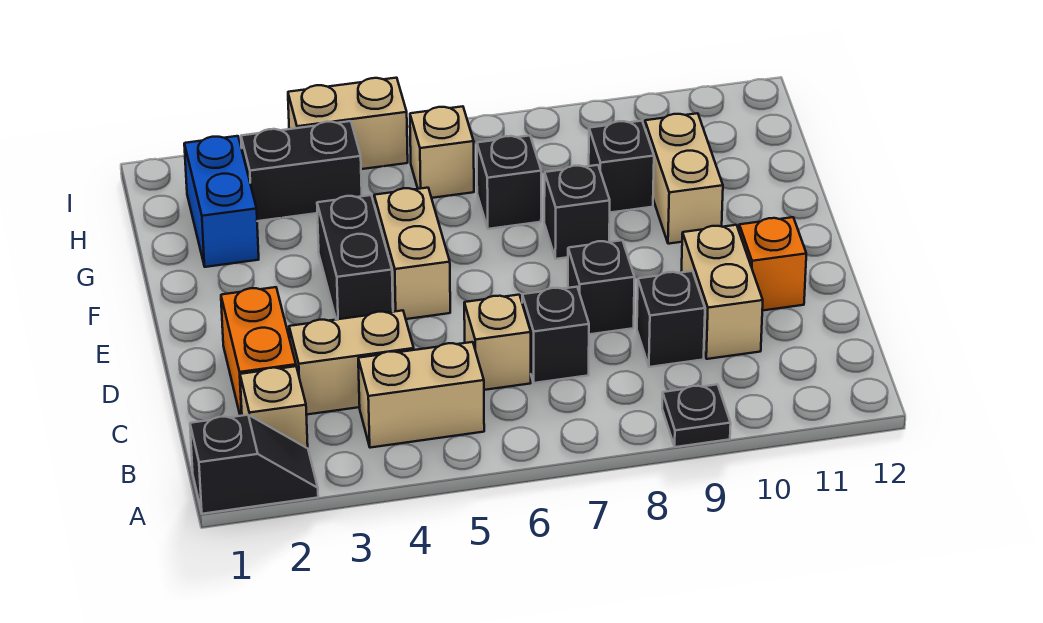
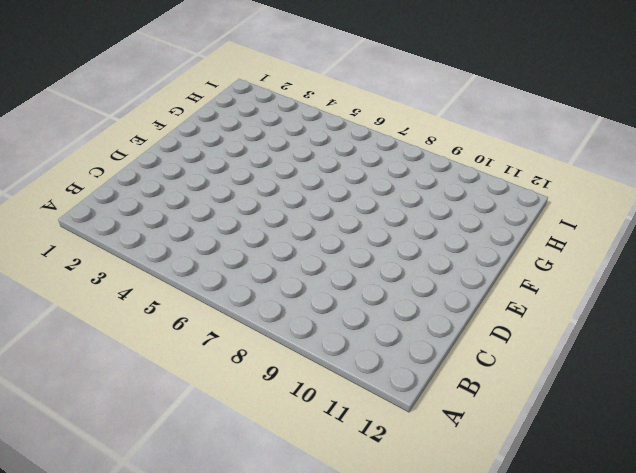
none -> black 1x2 slope [190,415,318,514]
none -> black 1x1 plate [662,384,731,447]
none -> tan 1x1 brick [240,366,308,448]

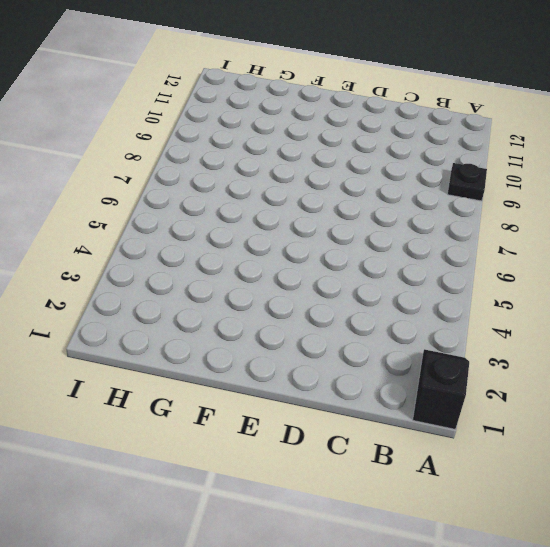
none -> tan 1x1 brick [240,366,308,448]
none -> tan 1x2 brick [358,342,484,448]
none -> orange 1x2 brick [221,287,296,416]

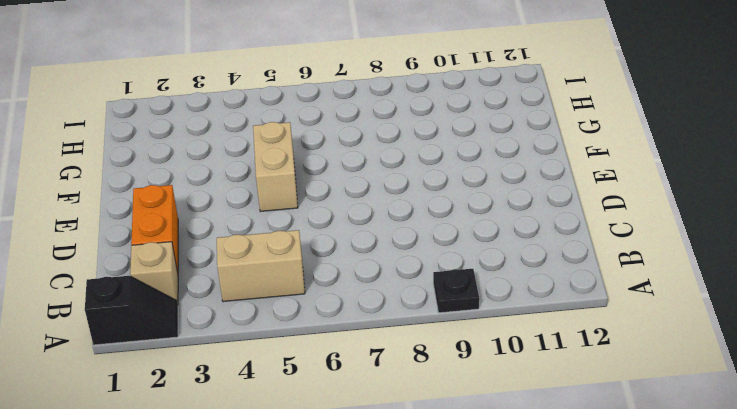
none -> tan 1x2 brick [289,310,414,415]
none -> tan 1x1 brick [464,295,531,390]
none -> black 1x1 brick [522,287,589,383]

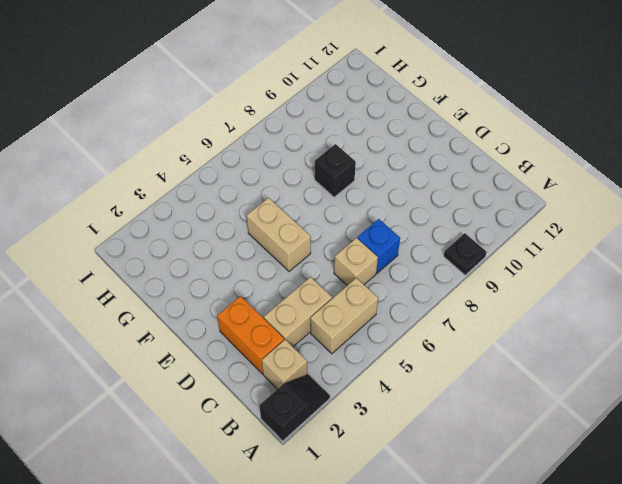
blue 1x1 brick [357,219,400,273] -> black 1x1 brick [522,287,589,383]
none -> black 1x1 brick [637,271,705,367]
none -> tan 1x2 brick [681,225,763,359]
none -> black 1x1 brick [568,240,635,334]

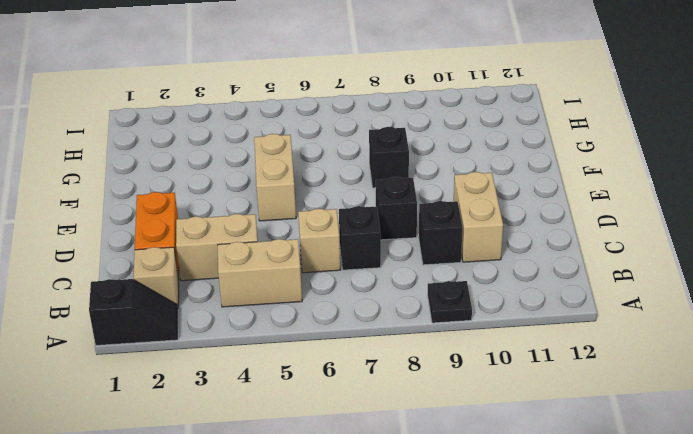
none -> orange 1x1 brick [739,217,806,311]
none -> black 1x2 brick [317,195,393,319]
none -> tan 1x2 brick [645,113,723,244]

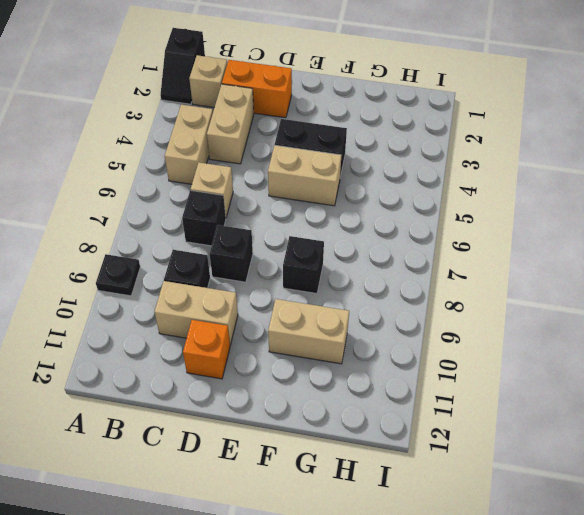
none -> blue 1x2 brick [184,136,259,267]
none -> black 1x1 brick [477,136,541,229]
none -> black 1x1 brick [589,121,654,213]

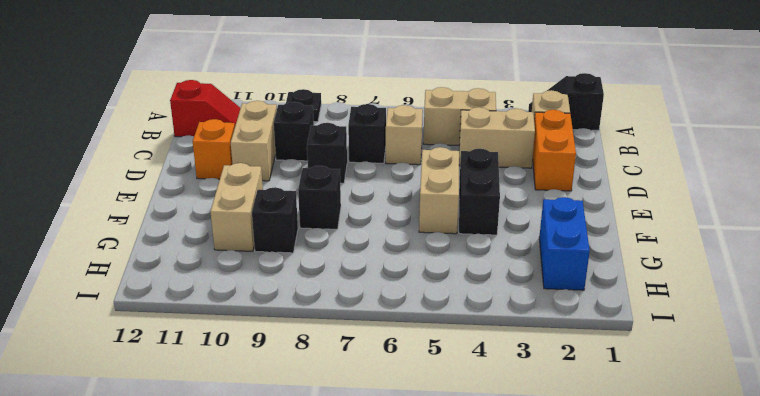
red 1x2 slope [170,80,240,137] -> none
none -> black 1x1 brick [477,136,541,229]
none -> black 1x2 brick [241,121,362,221]
none -> tan 1x1 brick [410,106,474,198]

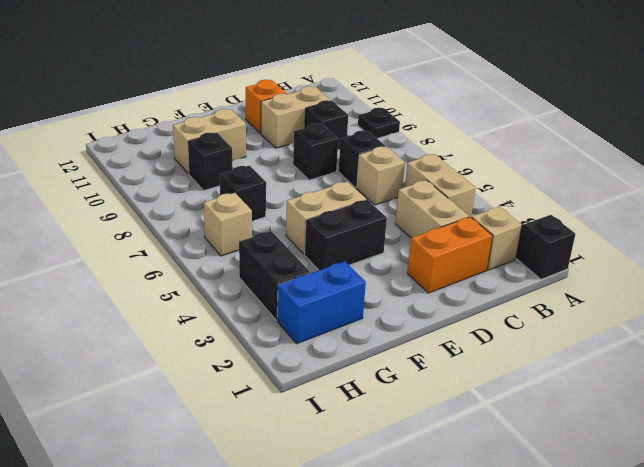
none -> black 1x1 brick [544,165,610,259]
none -> tan 1x2 brick [288,78,408,169]

